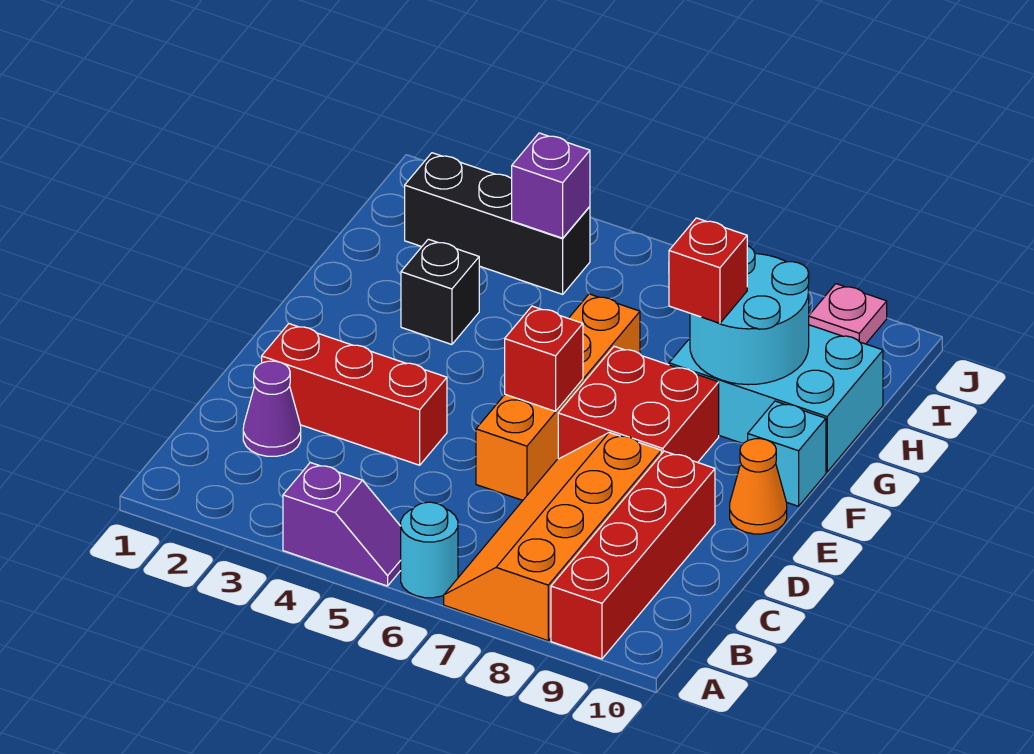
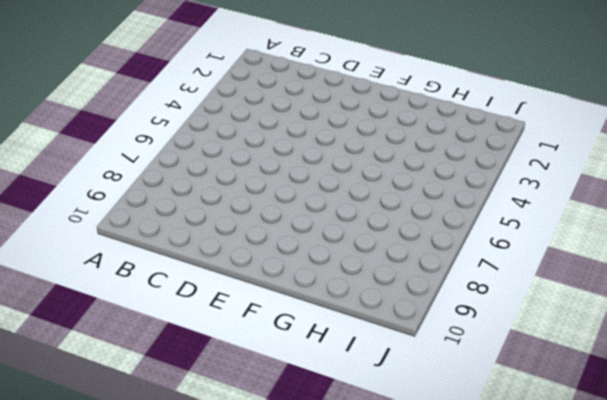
none -> purple 1x2 slope [283,463,401,586]
none -> cyan 1x1 round brick [401,502,458,598]
none -> orange 2x4 slope [444,433,661,641]

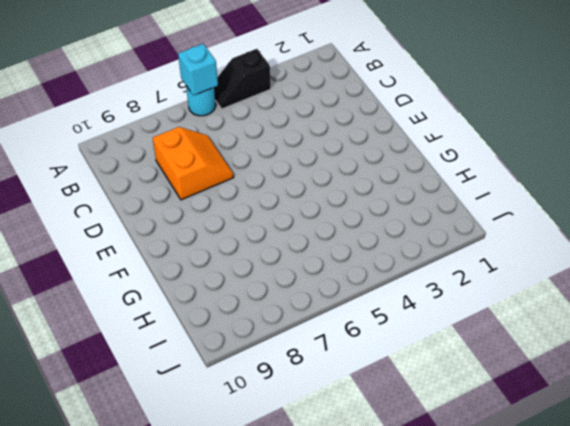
black 1x2 slope [214,49,271,109] -> purple 1x2 slope [283,463,401,586]
cyan 1x1 brick [178,44,218,96] -> cyan 1x1 brick moved to [748,401,826,506]
orange 2x2 slope [153,127,234,200] -> orange 2x4 slope [444,433,661,641]
none -> red 1x4 brick [551,451,715,659]
none -> purple 1x1 cone [243,361,301,456]
none -> red 1x3 brick [262,324,447,465]

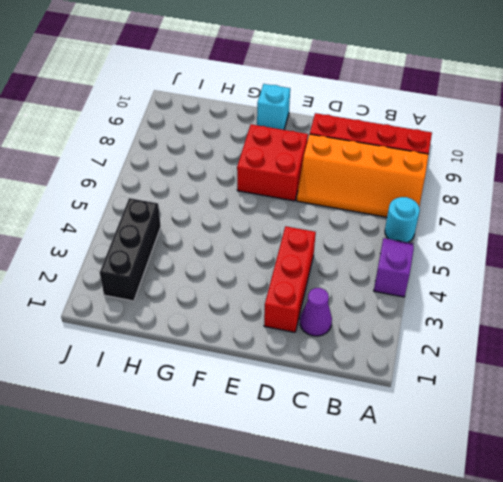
none -> orange 1x4 brick [476,294,640,500]
none -> orange 1x1 cone [730,439,787,534]
none -> black 1x1 brick [401,239,479,345]

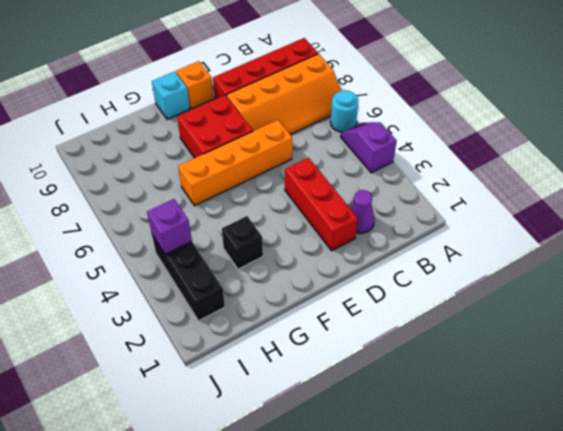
orange 1x1 brick [176,61,213,109] -> orange 1x1 cone [730,439,787,534]
none -> cyan 2x3 brick [669,325,883,472]
none -> pink 1x1 plate [809,284,887,344]
none -> red 1x1 brick [505,306,583,411]

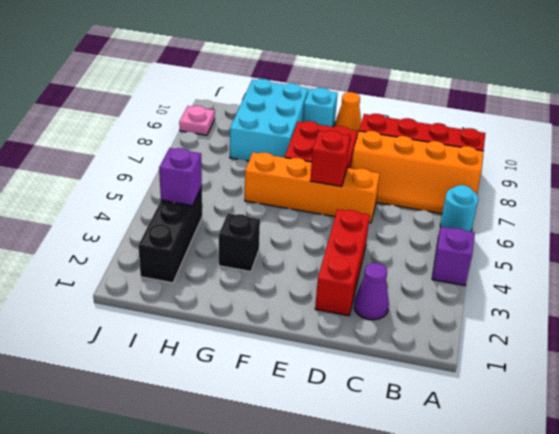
none -> cyan 2x2 round brick [690,246,809,385]
none -> red 1x1 brick [669,218,747,323]

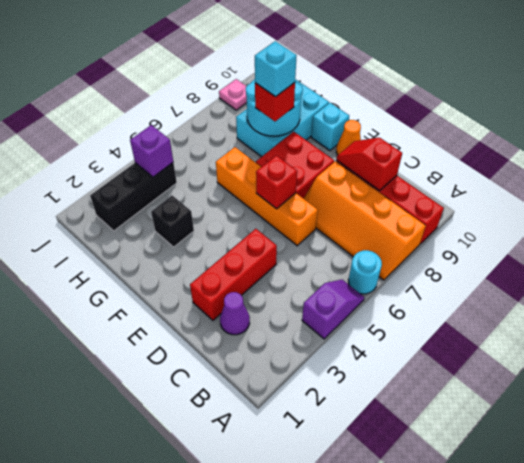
red 1x2 slope [336,138,402,191] -> none
cyan 1x1 brick [255,41,297,97] -> none

